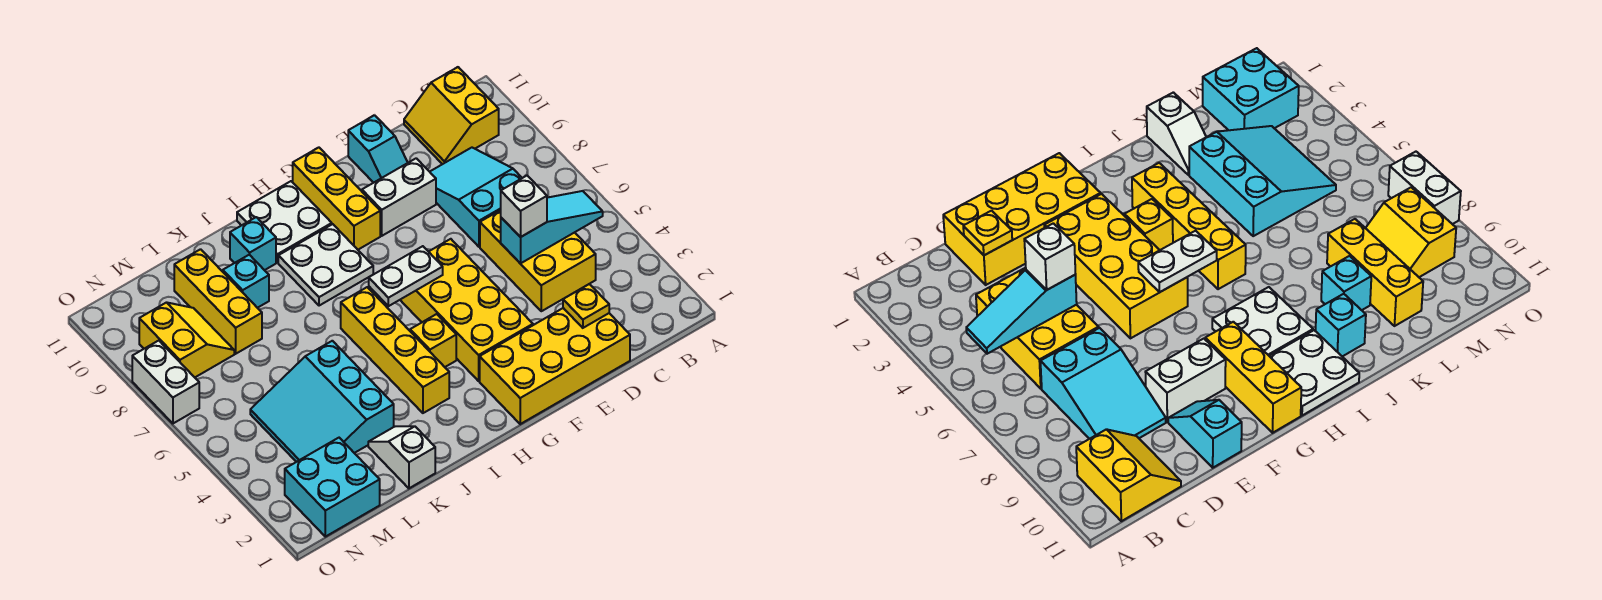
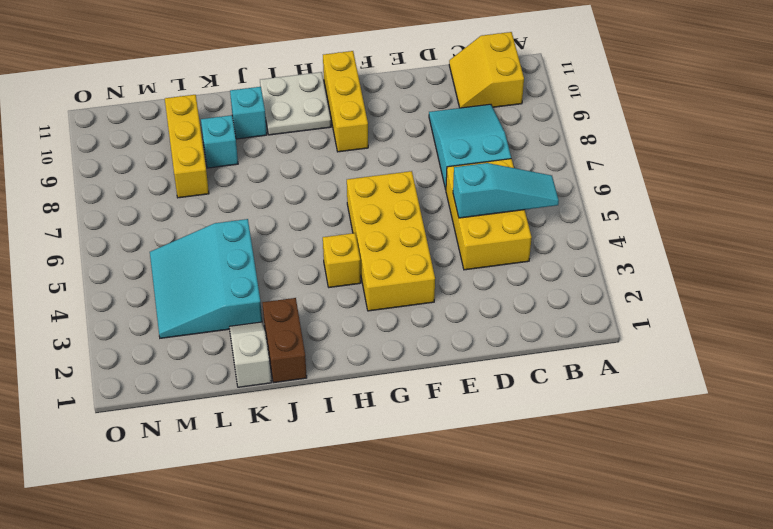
brown 1x2 brick [262,298,307,383] -> none
none -> yellow 2x4 brick [480,308,630,424]
none -> white 1x2 brick [362,158,436,236]
none -> cyan 1x2 slope [348,115,408,183]

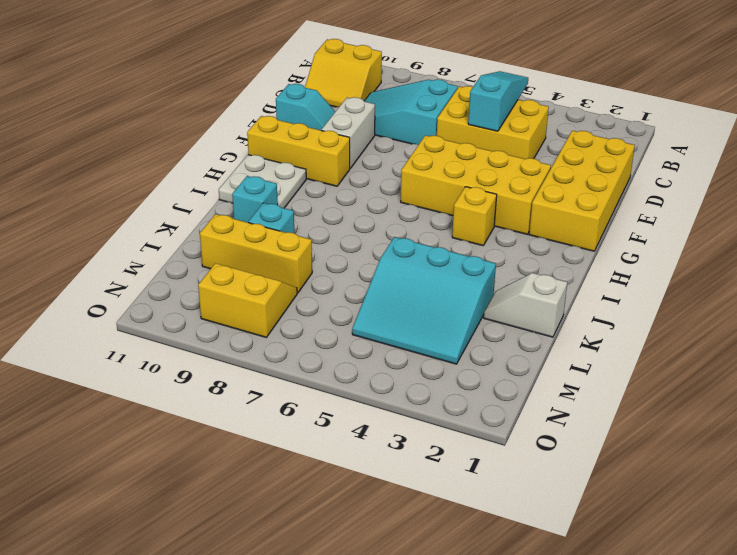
none -> white 2x2 plate [278,224,373,306]
none -> yellow 1x4 brick [341,287,449,413]
none -> cyan 2x2 brick [285,438,380,537]

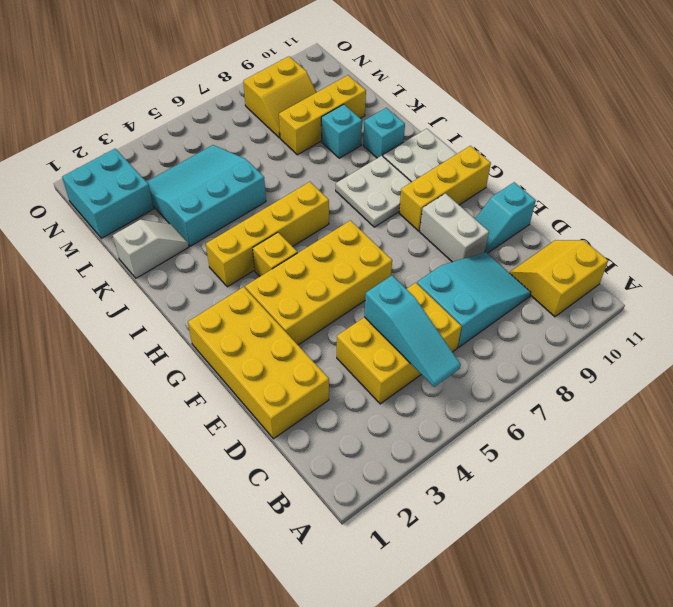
none -> white 1x2 brick [132,341,199,423]
none -> yellow 1x1 plate [563,284,609,328]
none -> white 1x2 plate [369,246,443,306]

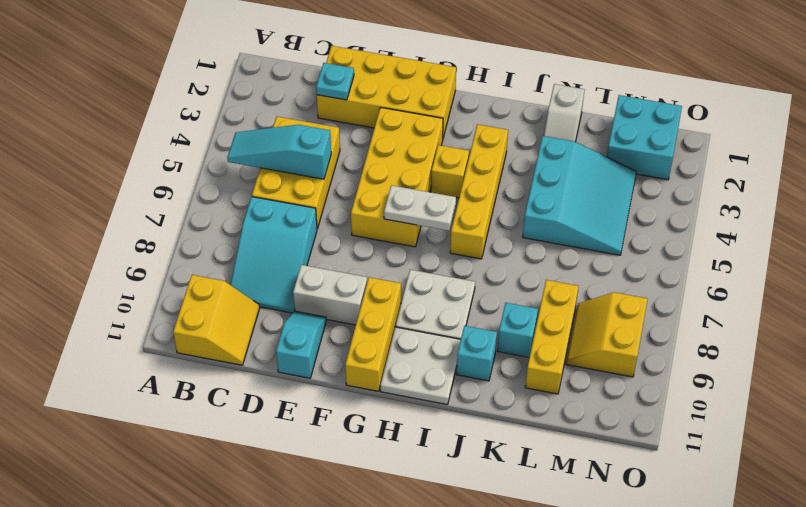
cyan 1x1 plate [316,63,354,100] -> yellow 1x1 plate [563,284,609,328]
none -> white 1x2 brick [132,341,199,423]
none -> white 1x1 brick [501,176,547,237]

